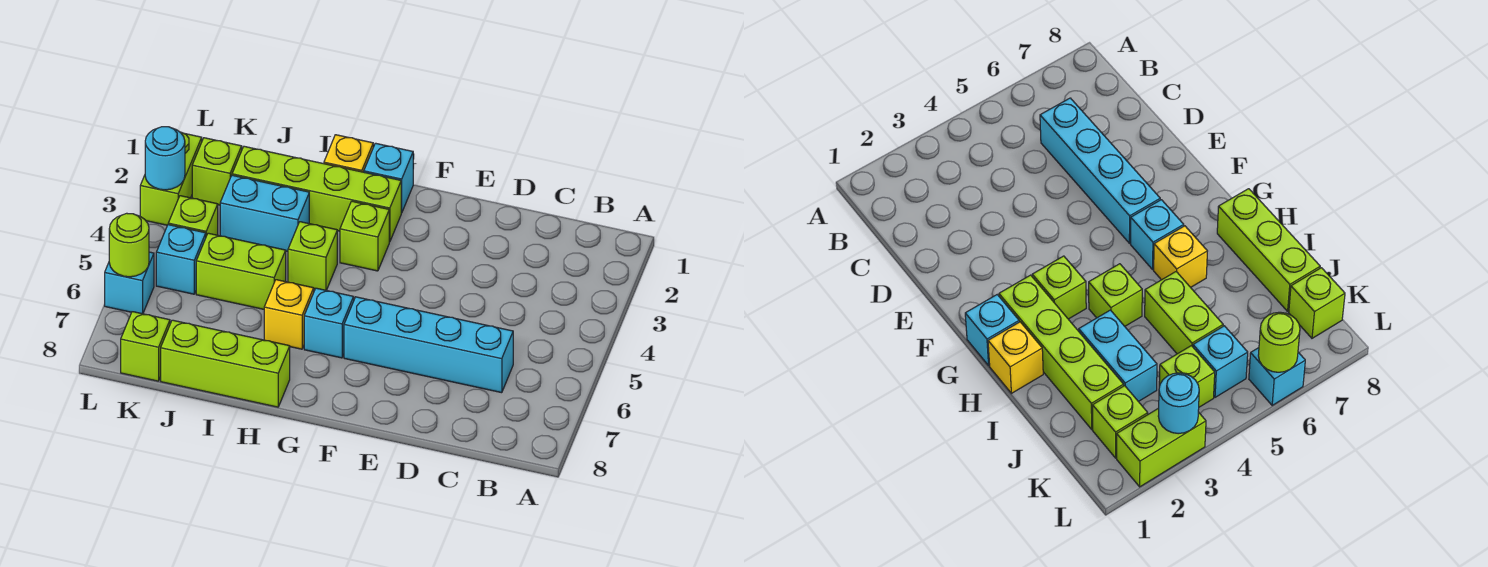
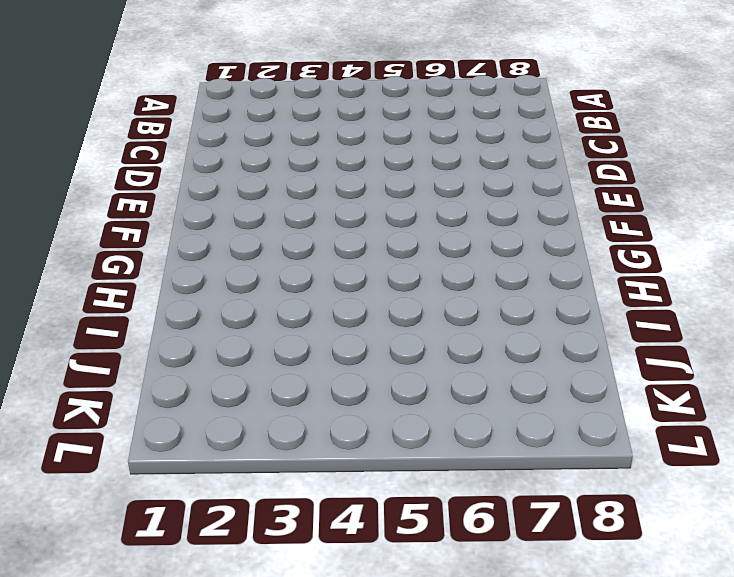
none -> cyan 1x4 brick [344,297,513,393]
none -> cyan 1x1 brick [364,143,413,213]
none -> lime 1x4 brick [232,146,401,242]

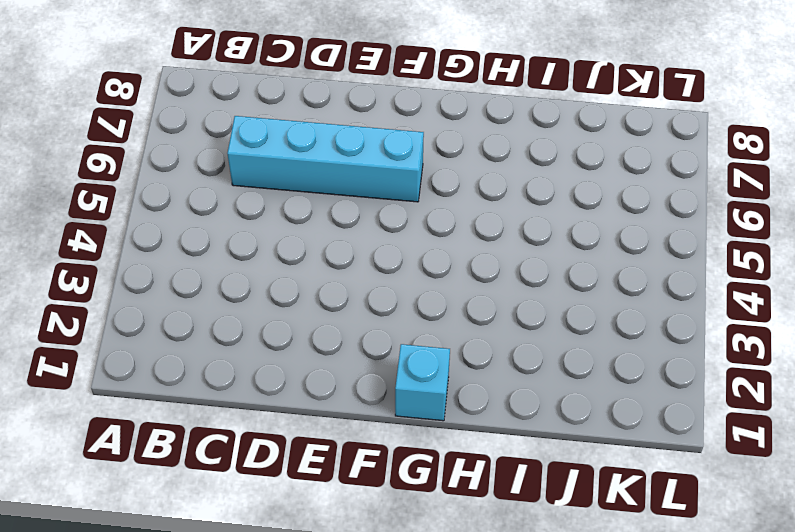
none -> lime 1x4 brick [232,146,401,242]
none -> lime 1x1 brick [340,201,389,271]
none -> cyan 1x1 brick [304,288,354,358]

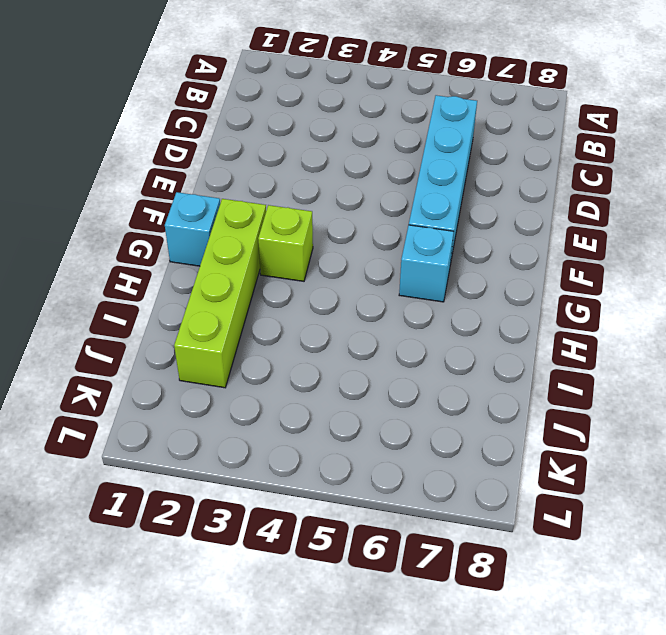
none -> yellow 1x1 brick [324,135,373,172]
none -> lime 1x1 brick [288,222,337,290]
none -> yellow 1x1 brick [264,280,314,349]

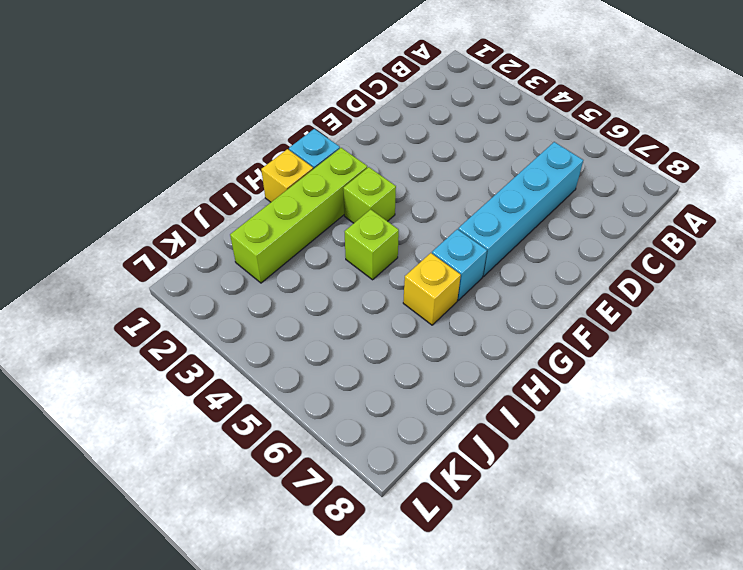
none -> lime 1x3 brick [161,320,290,407]
none -> cyan 1x2 brick [220,175,309,251]
none -> lime 1x2 brick [196,233,286,309]

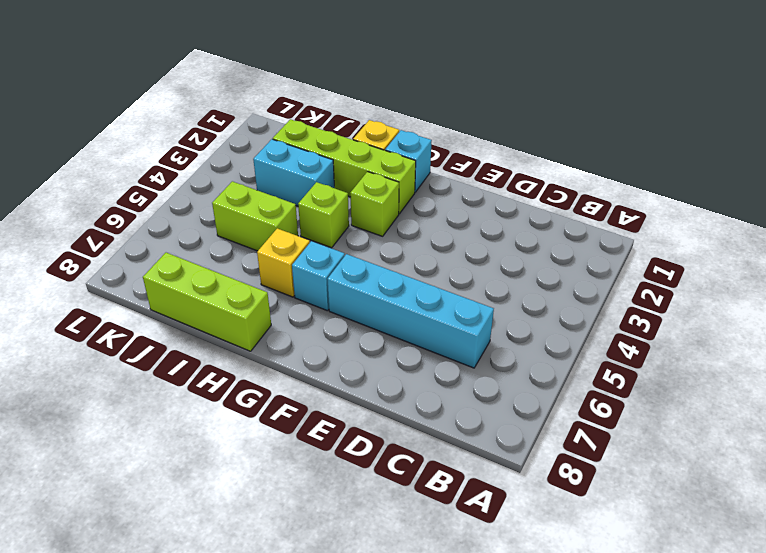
none -> lime 1x1 brick [192,138,242,205]
none -> lime 1x1 brick [168,196,218,236]
none -> cyan 1x1 brick [156,225,206,294]

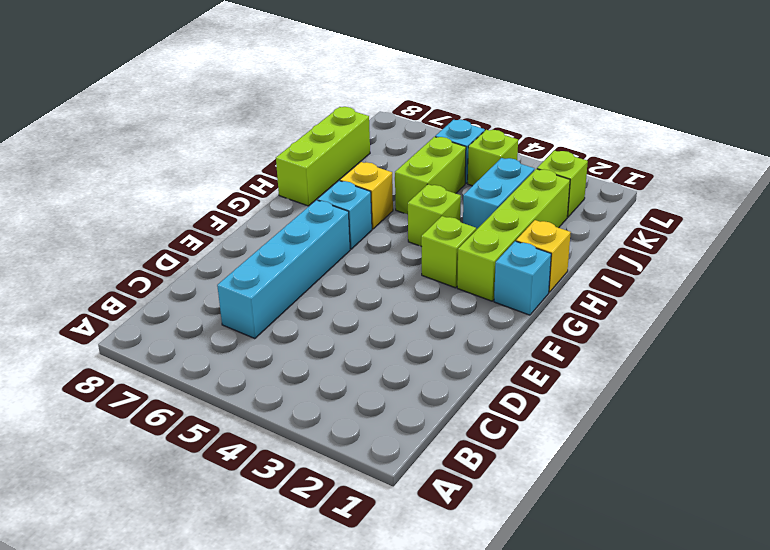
none -> lime 1x1 brick [121,312,170,381]
none -> lime 1x2 brick [140,132,202,225]
none -> cyan 1x1 brick [105,252,154,314]

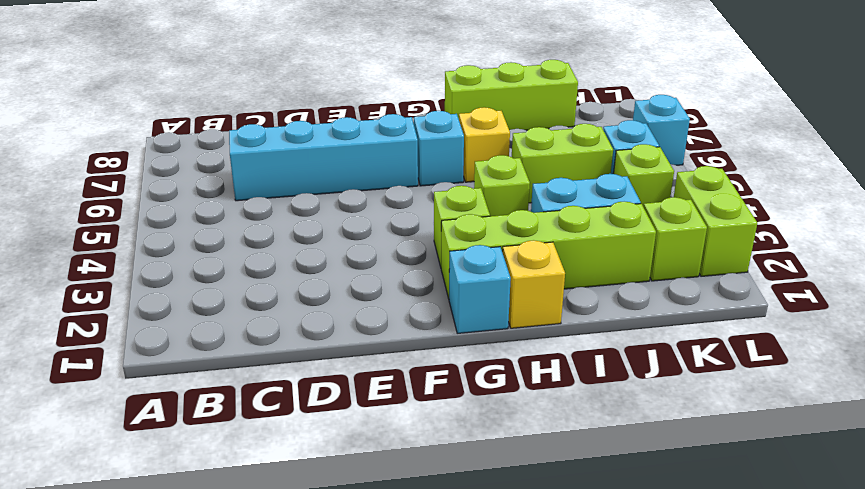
none -> lime 1x1 brick [121,312,170,381]
none -> cyan 1x1 round brick [145,127,185,190]
none -> lime 1x1 round brick [109,213,149,277]

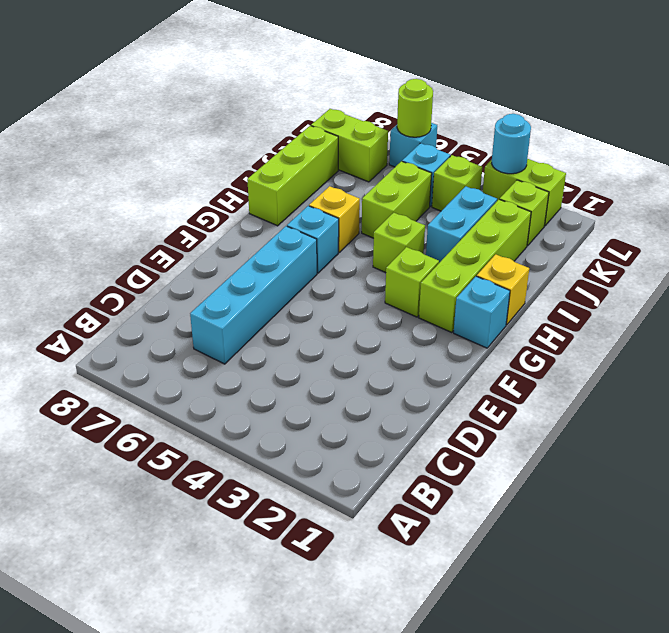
lime 1x2 brick [311,109,388,182] -> lime 1x1 brick [121,312,170,381]

